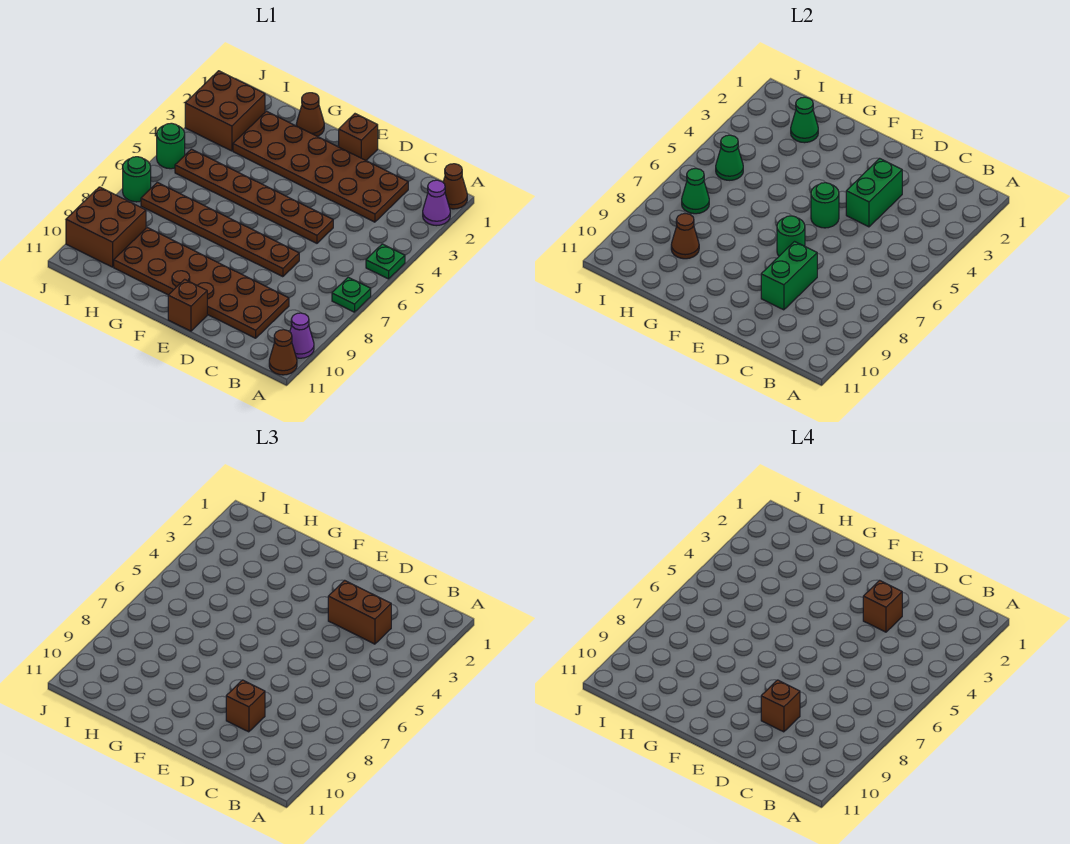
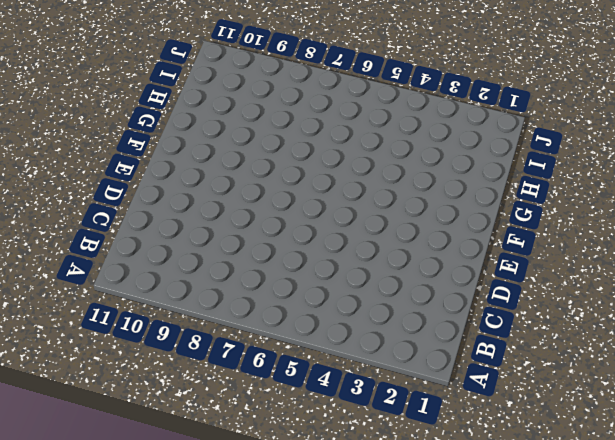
none -> brown 1x1 cone [443,164,467,209]
none -> purple 1x1 cone [423,180,450,226]
none -> green 1x1 plate [366,244,405,279]

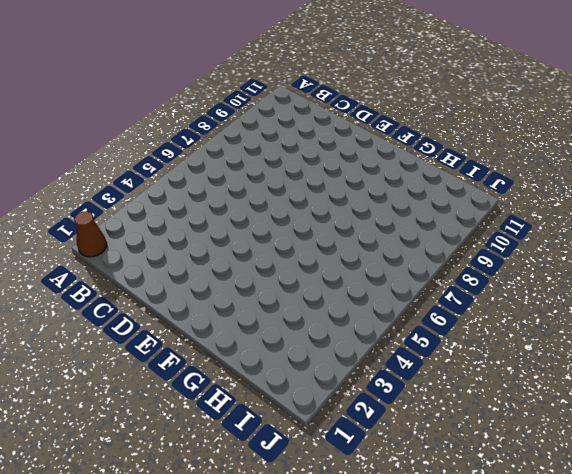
none -> purple 1x1 cone [423,180,450,226]
none -> green 1x1 plate [366,244,405,279]
none -> green 1x1 plate [332,277,371,312]

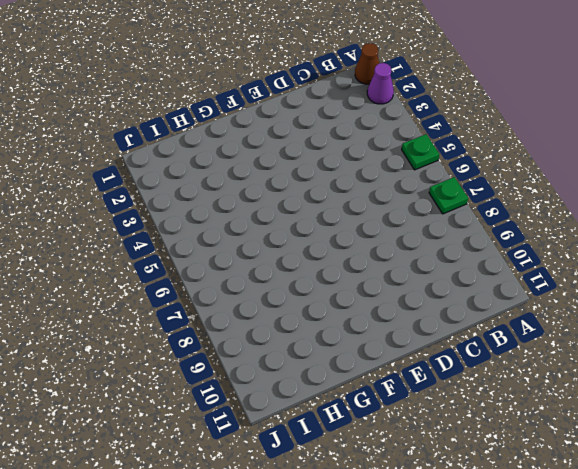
none -> purple 1x1 cone [290,313,314,358]
none -> brown 1x1 cone [269,330,297,375]
none -> brown 2x6 plate [233,111,408,222]

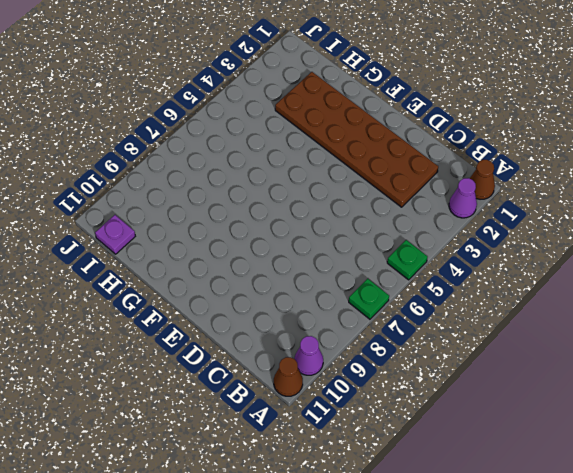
purple 1x1 plate [95,215,135,254] -> none
none -> brown 2x6 plate [114,228,289,338]
none -> brown 1x6 plate [175,149,333,243]
none -> brown 1x6 plate [141,182,299,277]

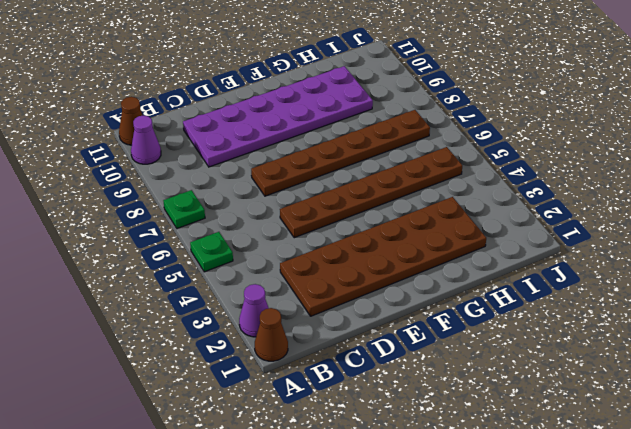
purple 2x6 plate [183,66,373,167] -> brown 2x6 plate [114,228,289,338]
none -> brown 1x1 brick [339,114,378,160]
none -> brown 1x1 brick [168,279,207,331]
none -> brown 1x1 cone [296,93,324,136]

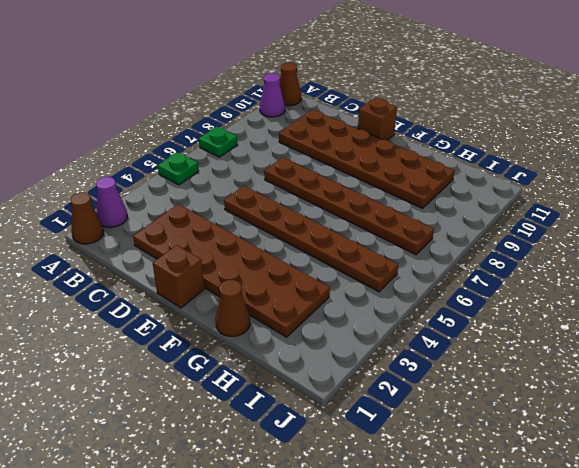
none -> brown 2x2 brick [185,71,265,151]
none -> brown 2x2 brick [66,187,146,267]
none -> green 1x1 round brick [157,123,185,169]

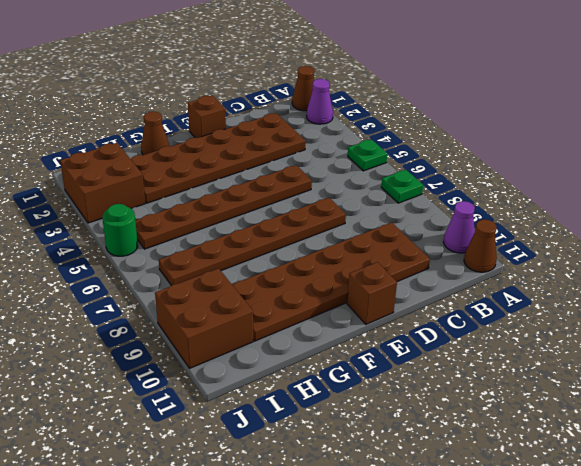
none -> green 1x1 round brick [123,157,151,202]
none -> green 1x2 brick [846,158,902,227]
none -> green 1x2 brick [761,242,817,310]

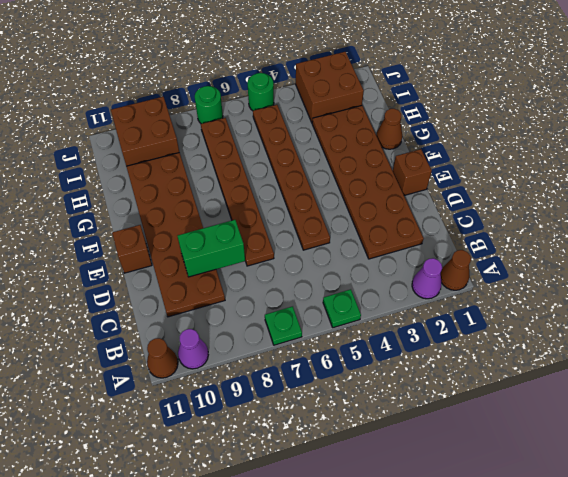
none -> green 1x2 brick [846,158,902,227]
none -> green 1x1 round brick [811,183,839,228]
none -> green 1x1 round brick [777,216,805,256]

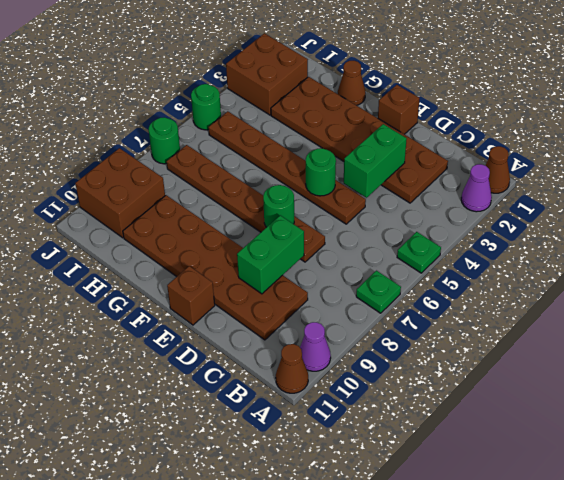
none -> green 1x1 cone [791,97,818,143]
none -> brown 1x1 cone [671,214,699,259]
none -> green 1x1 cone [716,135,743,180]

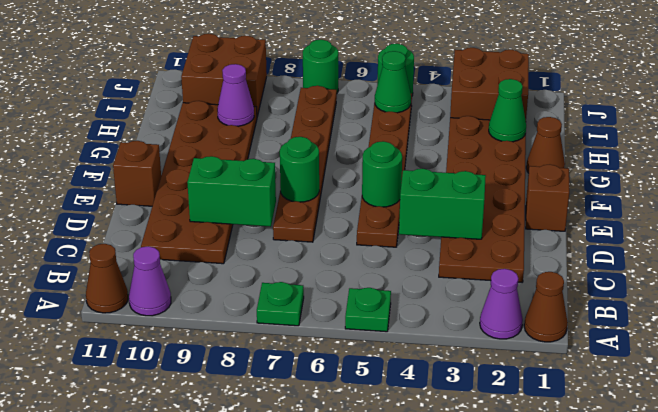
purple 1x1 cone [217,64,254,126] -> brown 1x1 cone [671,214,699,259]
none -> green 1x1 cone [682,168,709,214]
none -> brown 1x2 brick [328,580,391,644]
none -> brown 1x1 brick [226,680,265,732]

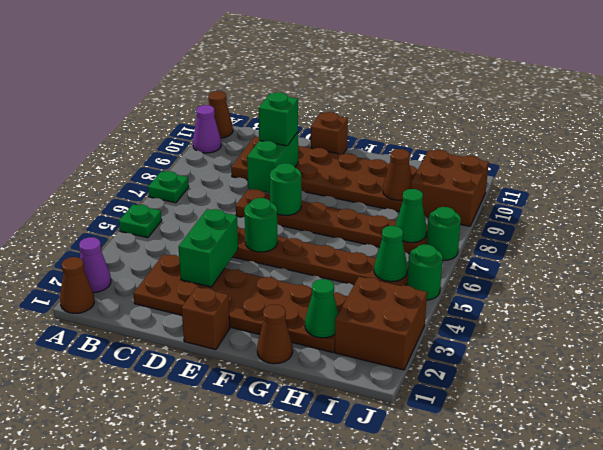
green 1x1 brick [259,92,298,146] -> brown 1x1 brick [226,680,265,732]
none -> brown 1x2 brick [328,580,391,644]
none -> brown 1x1 brick [863,580,902,632]
none -> brown 1x1 brick [761,680,800,732]

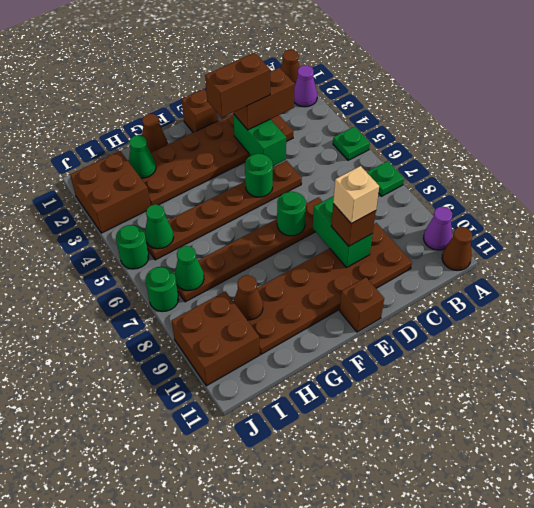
brown 1x2 brick [205,53,270,117] -> brown 1x1 brick [863,580,902,632]
tan 1x1 brick [333,166,379,224] -> brown 1x1 brick [761,680,800,732]

